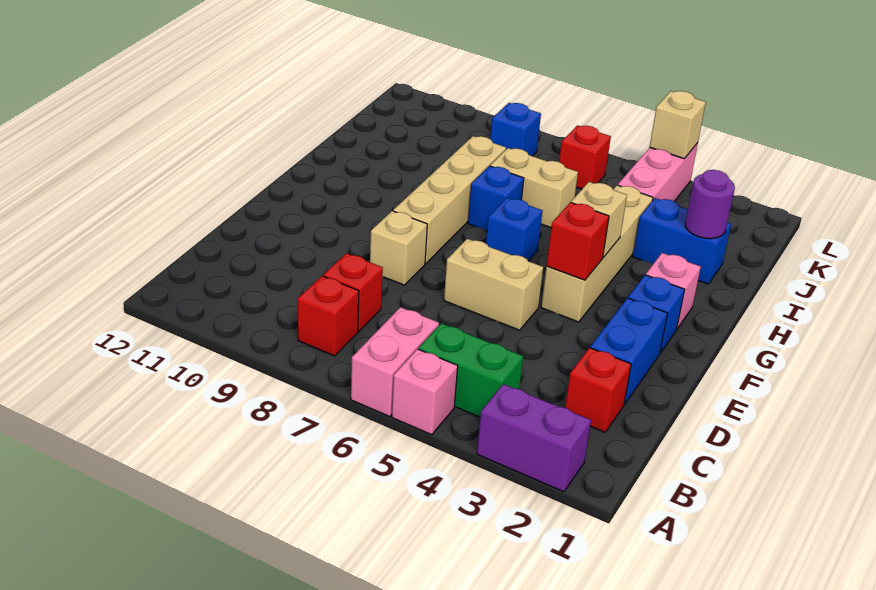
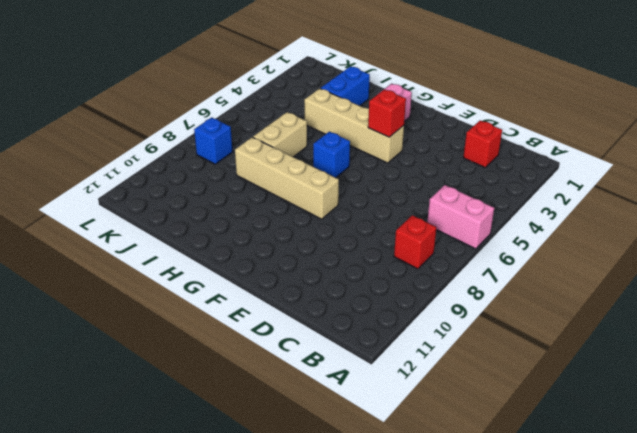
none -> purple 1x2 brick [477,384,591,492]
none -> pink 1x1 brick [392,349,458,435]
none -> green 1x2 brick [419,323,523,417]

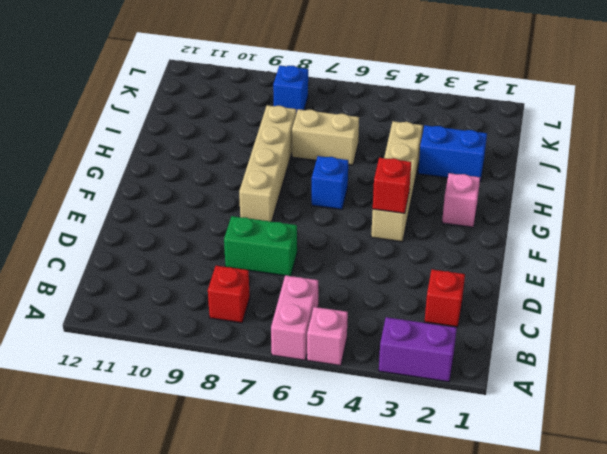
green 1x2 brick [224,216,297,276] -> green 1x2 brick moved to [419,323,523,417]
none -> red 1x1 brick [323,253,383,331]
none -> blue 1x2 brick [590,298,668,405]
none -> tan 1x2 brick [444,239,543,330]

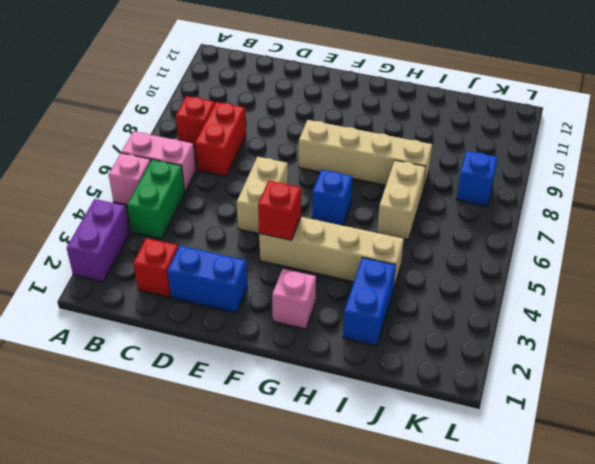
red 1x2 brick [195,102,246,176] -> red 1x1 brick [323,253,383,331]
none -> tan 1x1 brick [370,211,427,285]
none -> blue 1x1 brick [628,275,685,353]
none -> blue 1x1 brick [468,166,524,231]

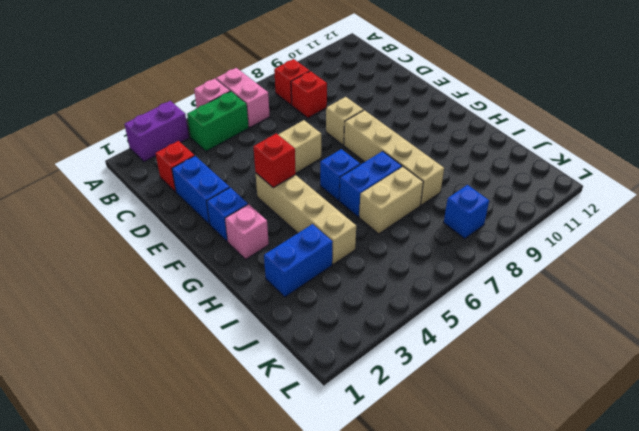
blue 1x2 brick [339,151,402,217] -> blue 1x1 brick [468,166,524,231]
none -> pink 1x3 brick [618,143,698,201]
none -> red 1x1 brick [559,125,611,189]
none -> tan 1x1 brick [571,182,627,258]

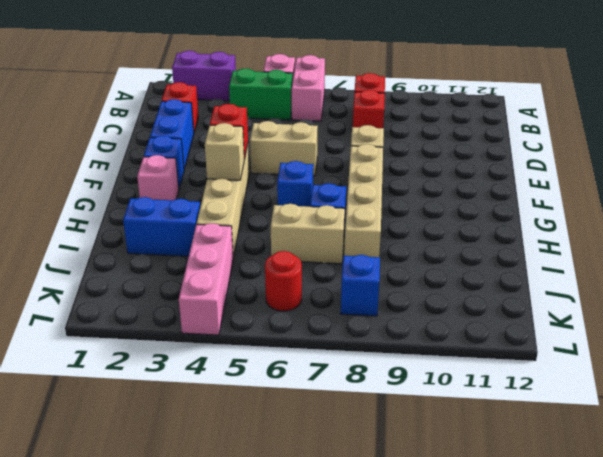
red 1x1 round brick [265,251,302,311] -> red 1x1 brick [559,125,611,189]
none -> purple 1x1 round brick [685,170,735,239]
none -> tan 1x1 brick [650,91,706,158]

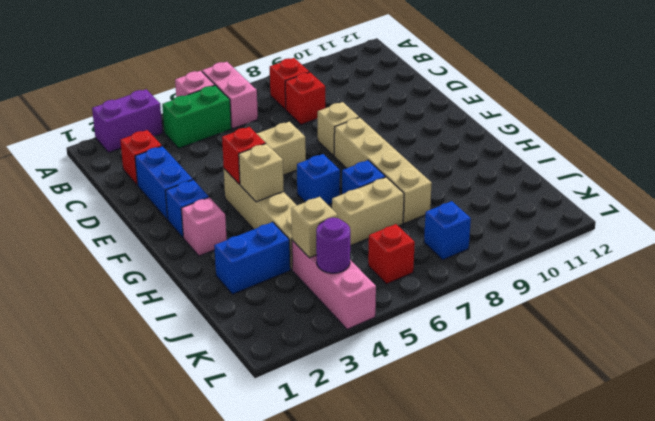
tan 1x1 brick [291,197,338,258] -> tan 1x1 brick moved to [650,91,706,158]
purple 1x1 round brick [316,218,350,273] -> purple 1x1 round brick moved to [685,170,735,239]

